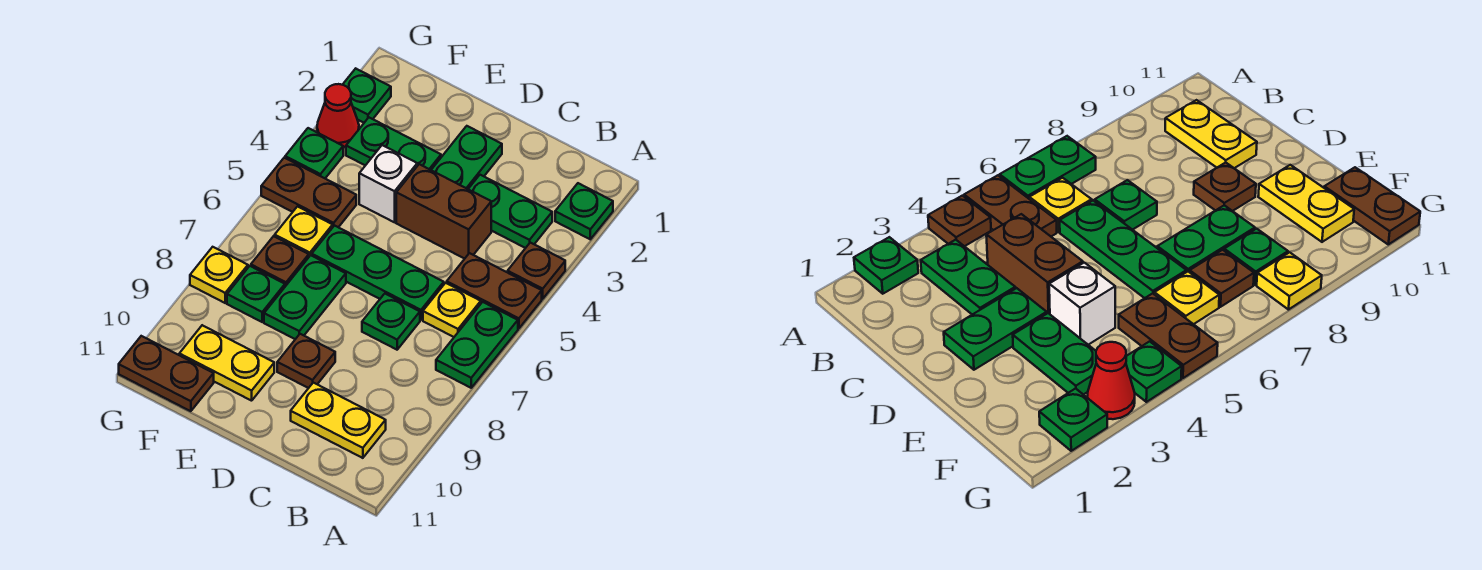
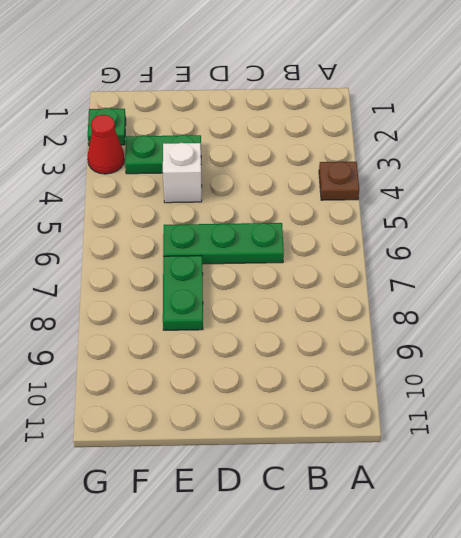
none -> green 1x1 plate [555,183,613,239]
none -> brown 1x2 plate [447,253,542,328]
none -> green 1x2 plate [436,302,518,388]

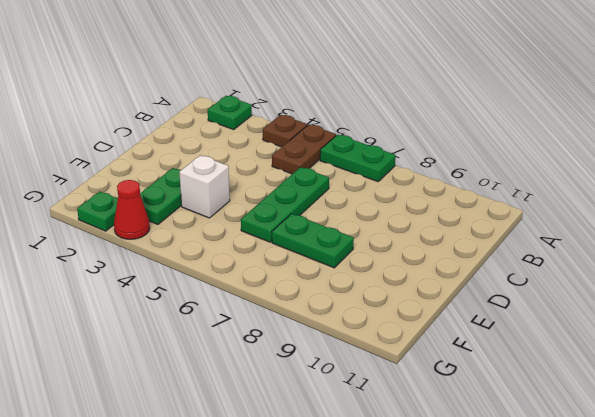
none -> green 1x2 plate [469,175,552,248]
none -> yellow 1x1 plate [423,283,481,337]
none -> yellow 1x2 plate [291,383,386,458]

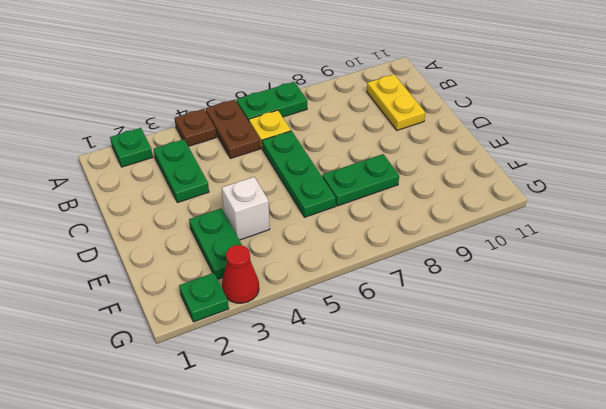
none -> brown 1x2 brick [396,164,491,259]
none -> green 1x1 plate [362,294,420,350]
none -> green 1x2 plate [432,126,502,189]

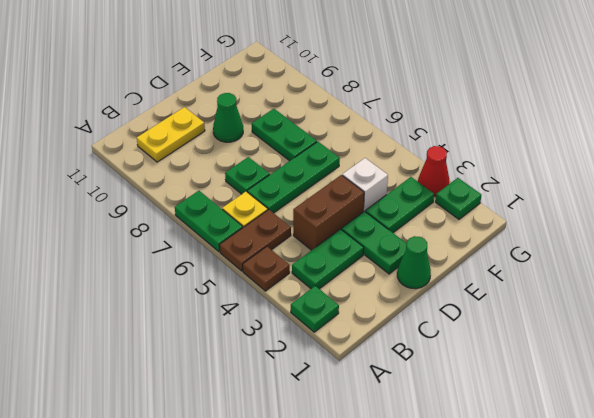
green 1x1 cone [397,236,431,289] -> none
green 1x1 cone [213,93,243,142] -> brown 1x1 plate [277,334,335,388]
none -> yellow 1x2 plate [179,325,274,401]
none -> brown 1x2 plate [261,158,356,227]
none -> yellow 1x1 plate [275,207,333,256]

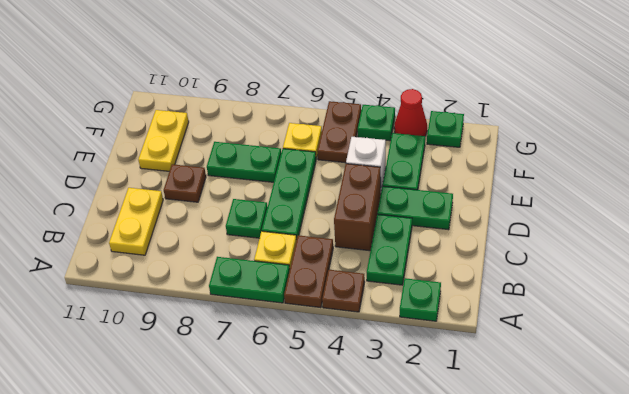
none -> brown 1x1 plate [251,236,309,286]
none -> green 1x1 plate [227,266,285,322]
none -> brown 1x2 plate [119,336,214,411]

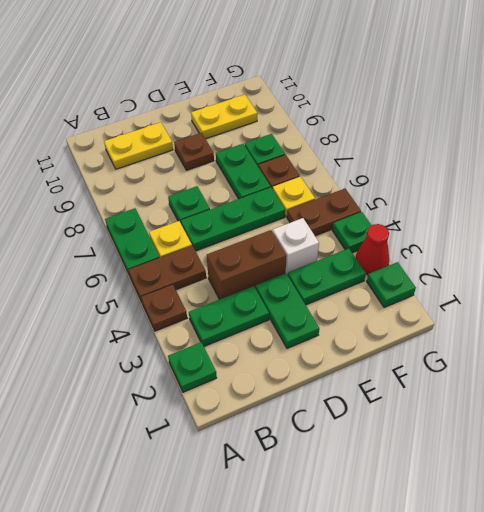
none -> brown 1x2 plate [119,336,214,411]
none -> yellow 1x1 plate [190,247,248,303]

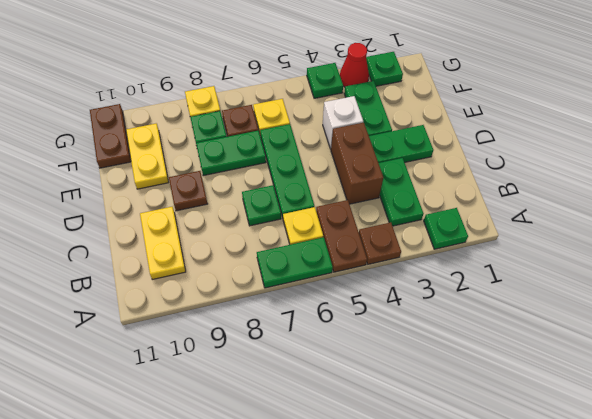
none -> brown 1x2 plate [261,158,356,227]

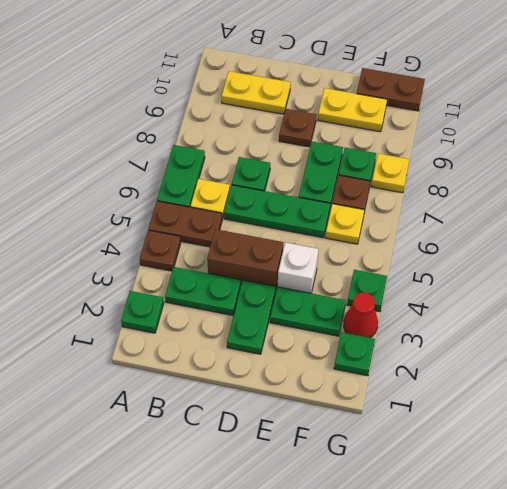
none -> brown 1x2 plate [261,158,356,227]

